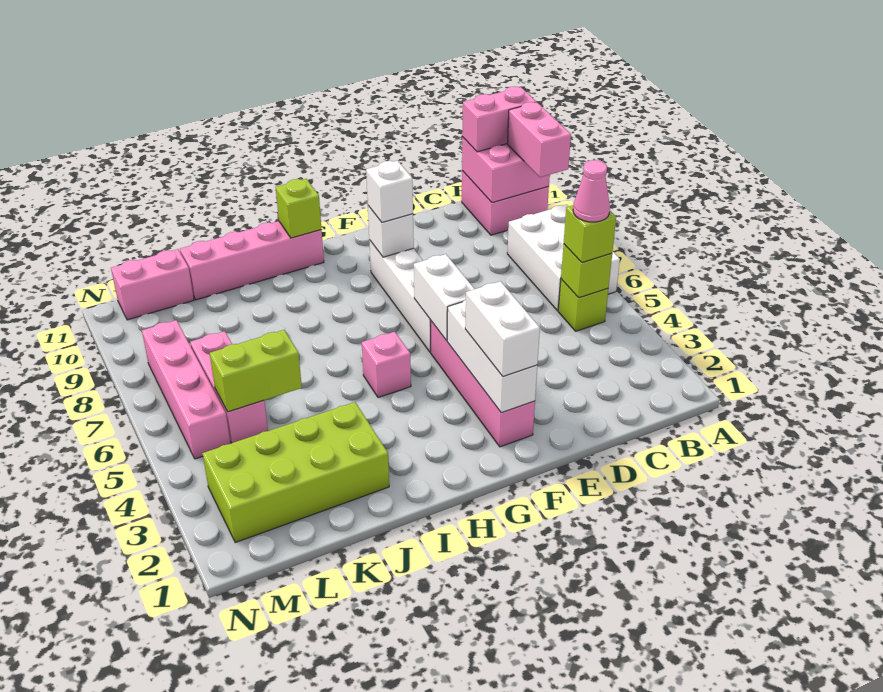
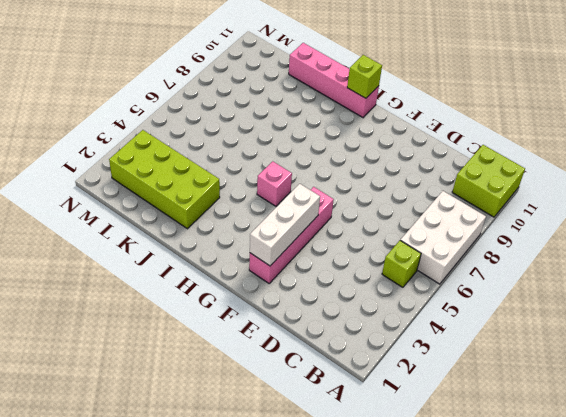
lime 2x2 brick [452,145,525,217] -> pink 2x2 brick [462,171,549,235]
none -> white 1x4 brick [369,240,431,352]
none -> pink 1x3 brick [190,331,268,443]
none -> pink 1x2 brick [111,249,194,320]

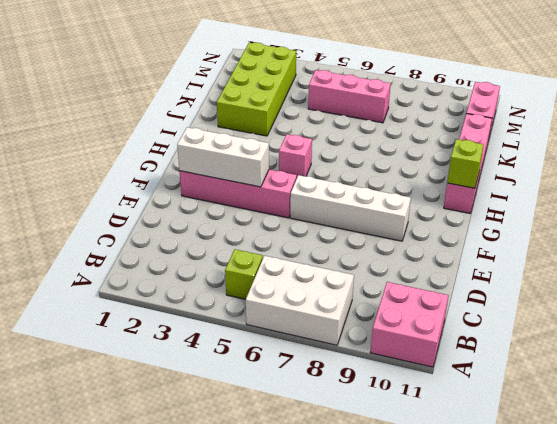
none -> pink 1x4 brick [142,320,231,459]
none -> pink 2x2 brick [462,137,550,203]
none -> lime 1x1 brick [561,244,612,298]

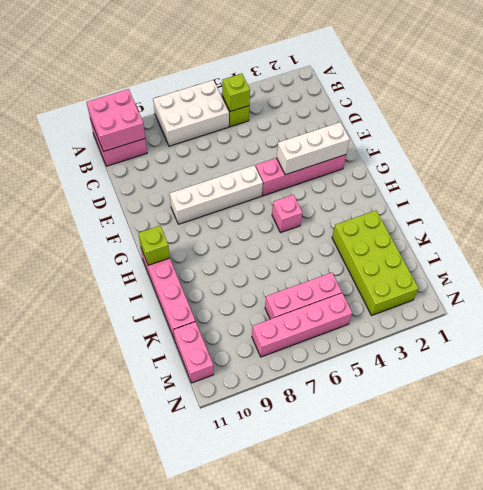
none -> white 1x2 brick [414,254,474,341]
none -> white 1x1 brick [368,206,414,257]
none -> lime 1x2 brick [210,330,302,412]

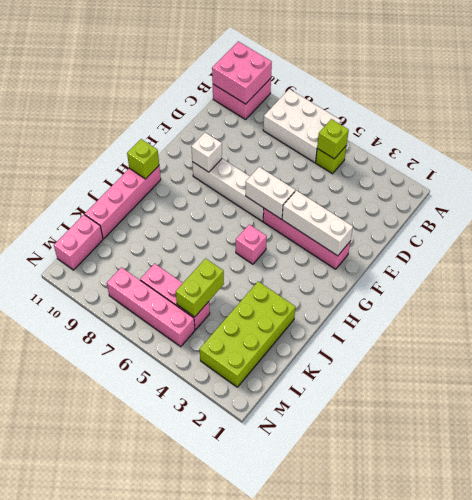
none -> pink 1x2 brick [508,102,571,177]
none -> pink 1x2 brick [462,86,536,152]
none -> lime 1x1 brick [564,205,616,263]

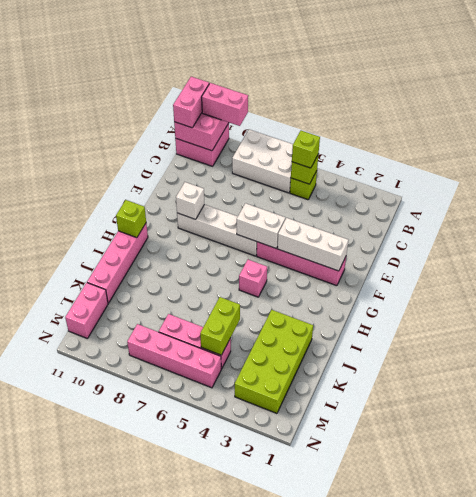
none -> white 1x2 brick [465,281,540,377]
none -> white 1x1 brick [366,161,413,223]
none -> pink 1x1 cone [573,160,610,222]

